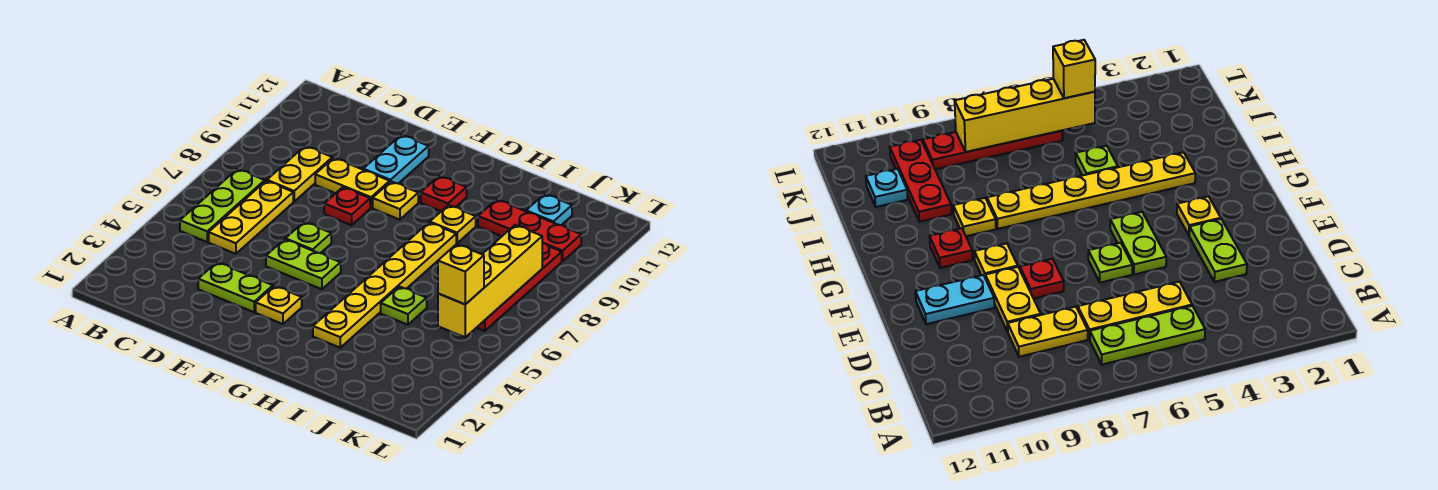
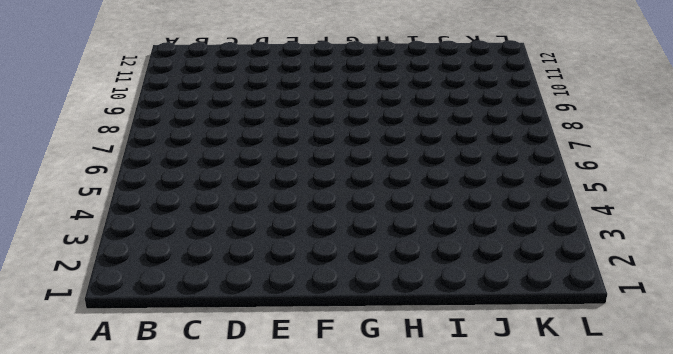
none -> lime 1x3 plate [180,169,265,242]
none -> yellow 1x3 plate [209,181,293,254]
none -> yellow 1x2 plate [267,146,332,201]

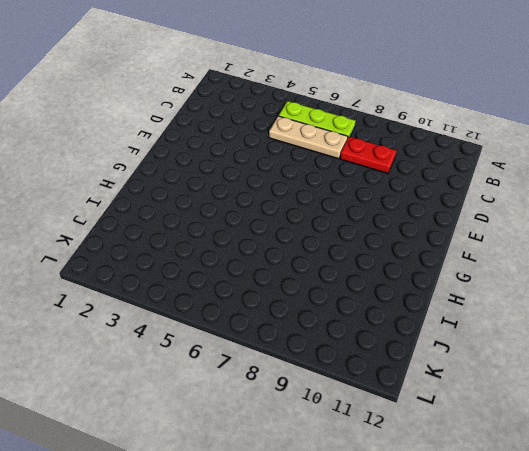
tan 1x3 plate [269,116,348,159] -> yellow 1x3 plate [209,181,293,254]
red 1x2 plate [340,137,397,173] -> yellow 1x2 plate [267,146,332,201]
none -> lime 1x2 plate [198,262,273,312]
none -> yellow 1x2 plate [315,158,390,208]
none -> lime 1x2 plate [266,239,341,289]

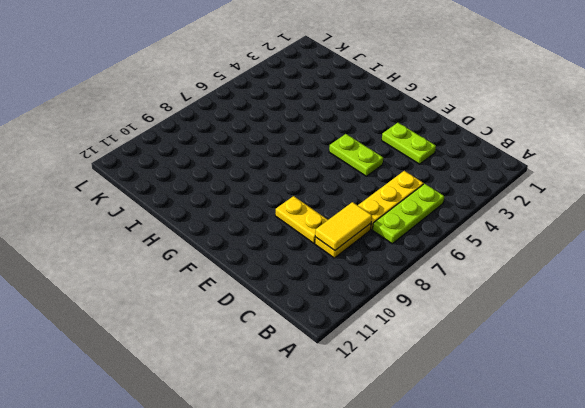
yellow 1x2 tile [315,202,372,250] -> none
none -> lime 1x1 plate [285,222,331,253]
none -> red 1x1 plate [324,187,370,225]
none -> cyan 1x2 plate [363,135,429,184]

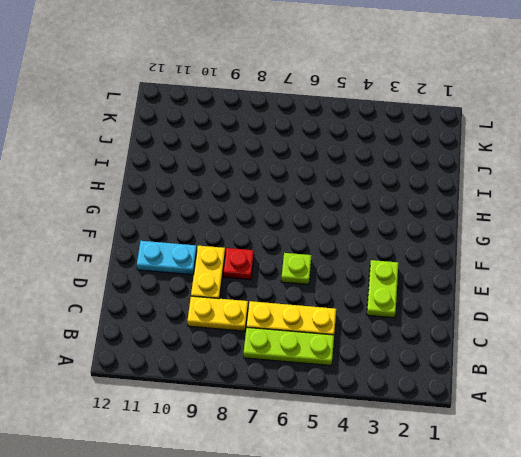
none -> lime 1x2 plate [266,239,341,289]
none -> yellow 1x1 plate [256,286,302,324]
none -> yellow 1x1 plate [373,181,418,220]

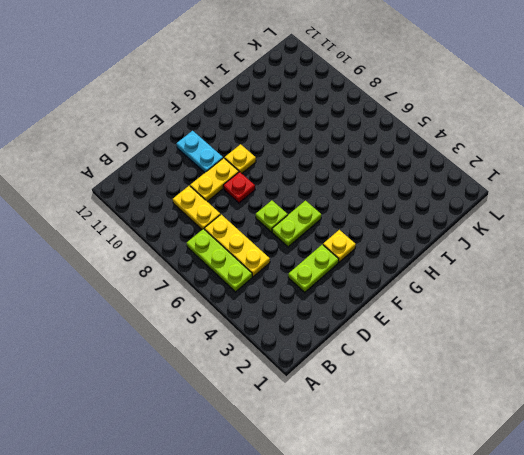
none -> red 1x1 plate [421,176,467,211]
none -> yellow 1x6 plate [313,223,456,348]
none -> yellow 1x1 plate [430,205,476,243]

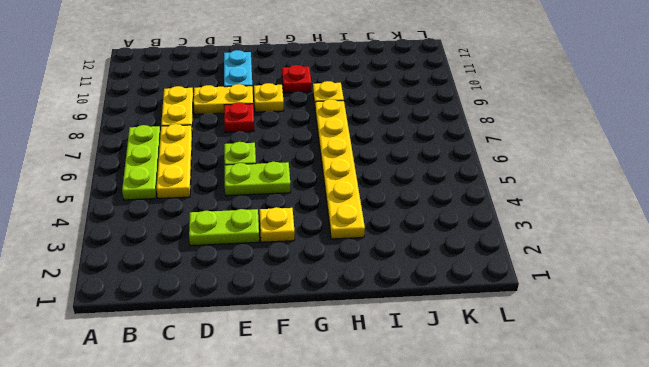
none -> lime 1x1 plate [381,287,427,325]
none -> red 1x3 plate [478,199,581,261]
none -> cyan 1x1 plate [526,194,572,225]

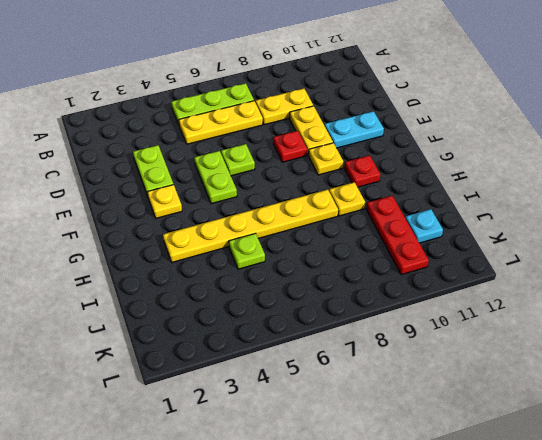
none -> red 1x4 plate [477,243,562,331]
none -> yellow 1x4 brick [438,225,542,337]
none -> yellow 1x1 brick [438,244,484,304]

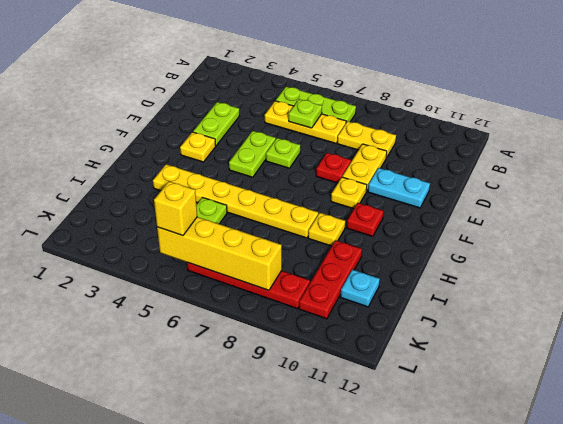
lime 1x1 plate [289,99,322,128] -> none

